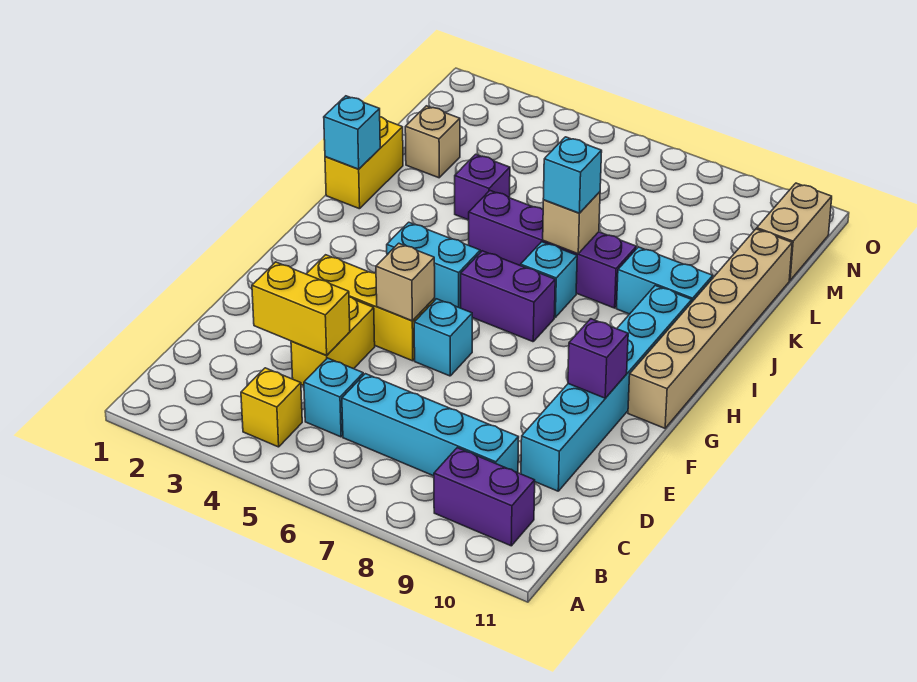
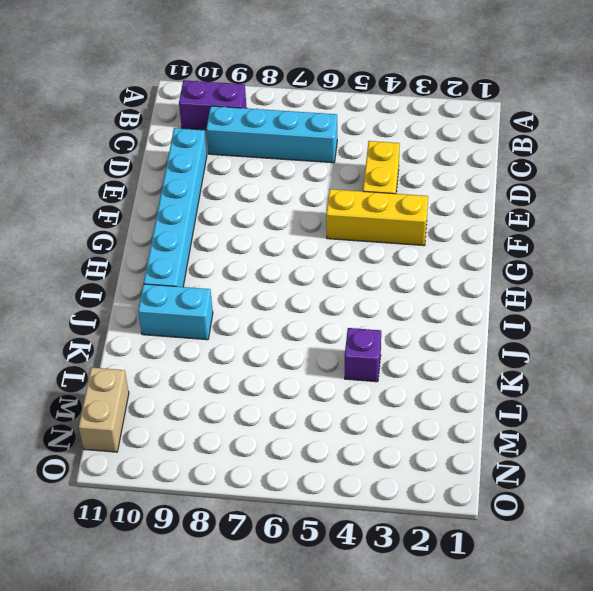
none -> yellow 1x1 brick [241,368,302,447]
none -> cyan 1x1 brick [304,358,363,437]
none -> cyan 1x1 brick [414,299,472,376]

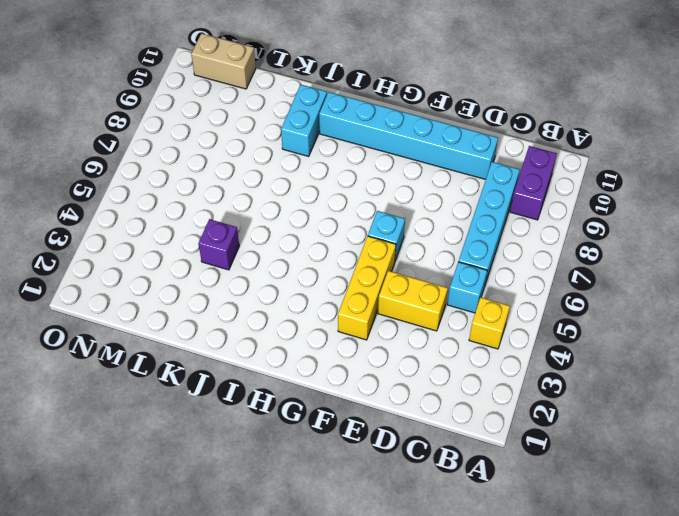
none -> tan 1x6 brick [628,229,792,428]
none -> cyan 1x2 brick [387,222,480,308]
none -> purple 1x2 brick [461,251,555,342]

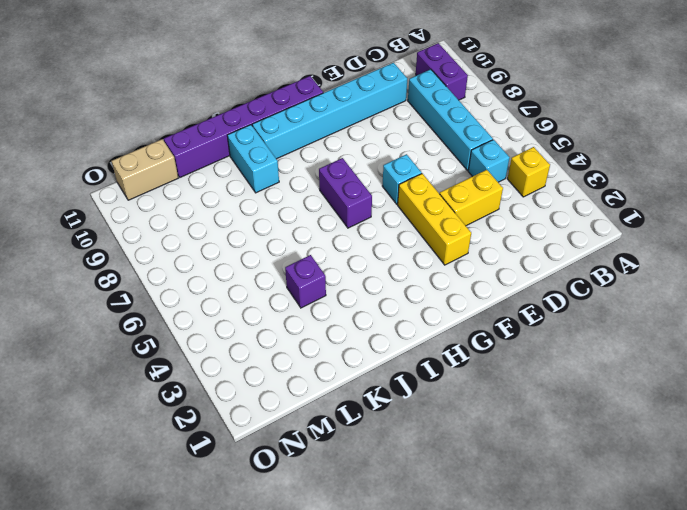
purple 1x6 brick [164,76,323,177] -> tan 1x6 brick [628,229,792,428]
none -> cyan 1x2 brick [387,222,480,308]
none -> cyan 1x1 brick [521,242,577,317]
none -> yellow 1x2 brick [325,117,403,209]

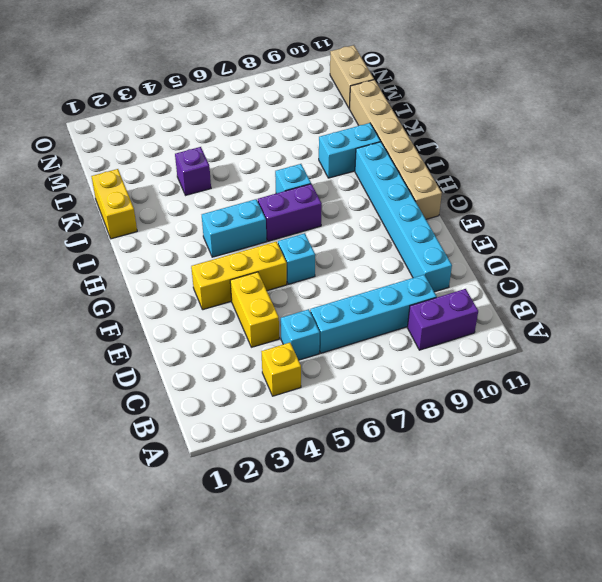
none -> purple 1x4 brick [469,191,636,308]
none -> tan 1x1 brick [405,106,460,178]
none -> yellow 1x2 brick [252,262,350,355]

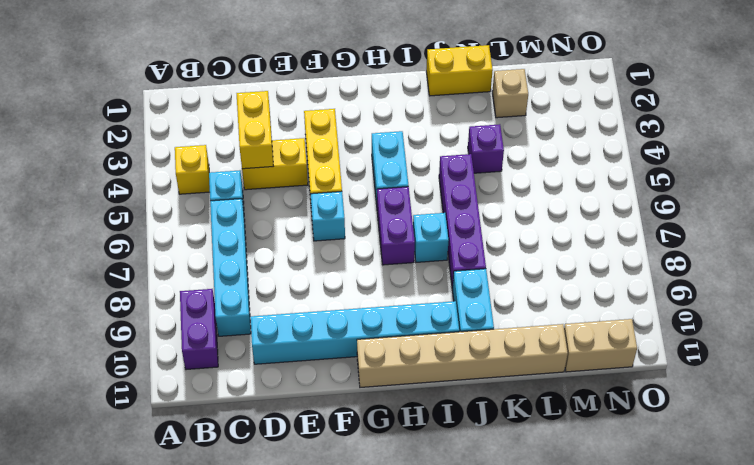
none -> tan 1x1 brick [376,243,435,321]
none -> purple 1x1 brick [568,319,628,398]
none -> cyan 1x1 brick [324,96,380,169]

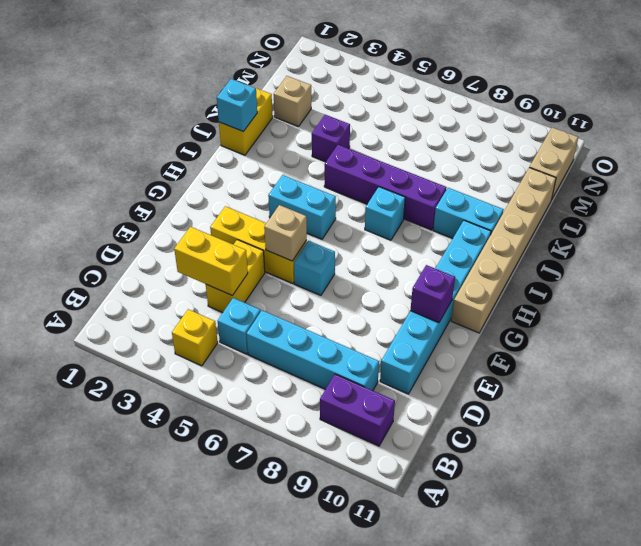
none -> purple 1x2 brick [461,251,555,342]
none -> tan 1x1 brick [543,192,600,254]
none -> cyan 1x1 brick [543,137,602,213]

